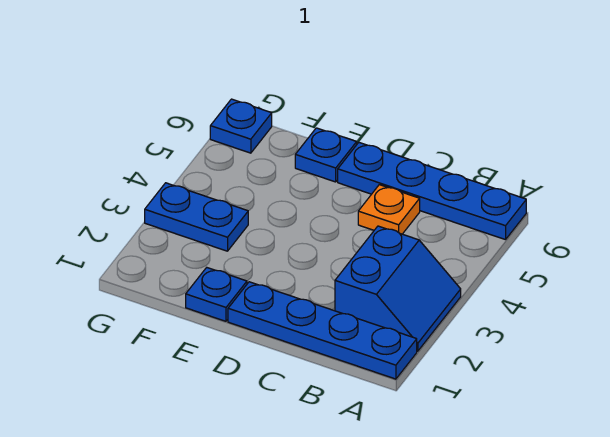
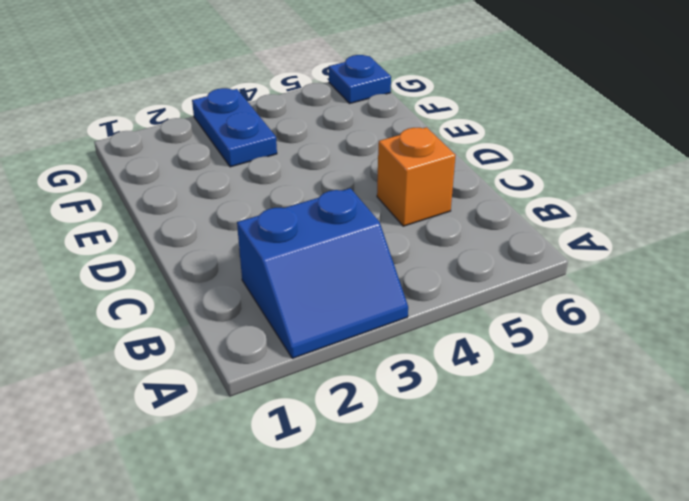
orange 1x1 brick [377,127,456,226] -> orange 1x1 plate [358,185,420,234]
none -> blue 1x4 plate [228,282,417,379]
none -> blue 1x4 plate [338,143,526,240]

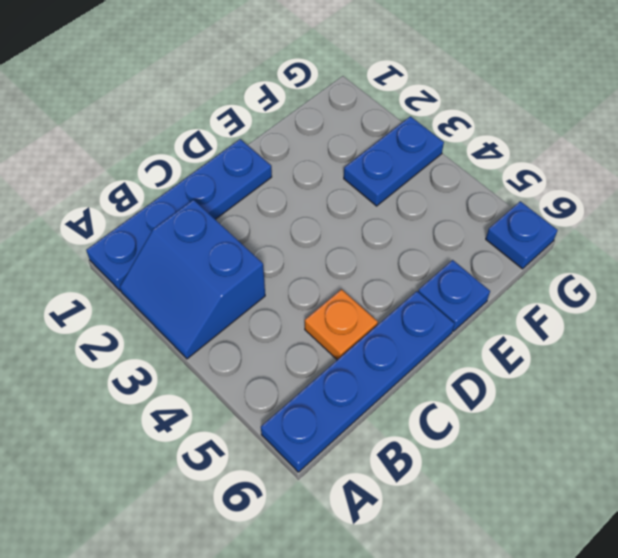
none -> blue 1x1 plate [186,268,247,321]

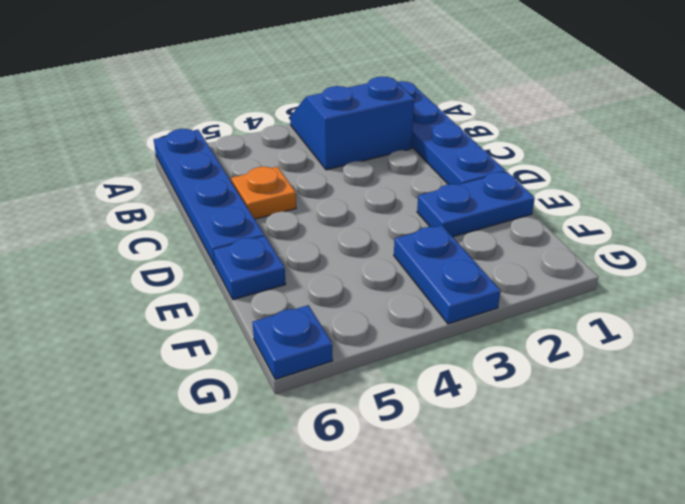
blue 1x2 plate [417,172,535,237] -> blue 1x1 plate [186,268,247,321]

